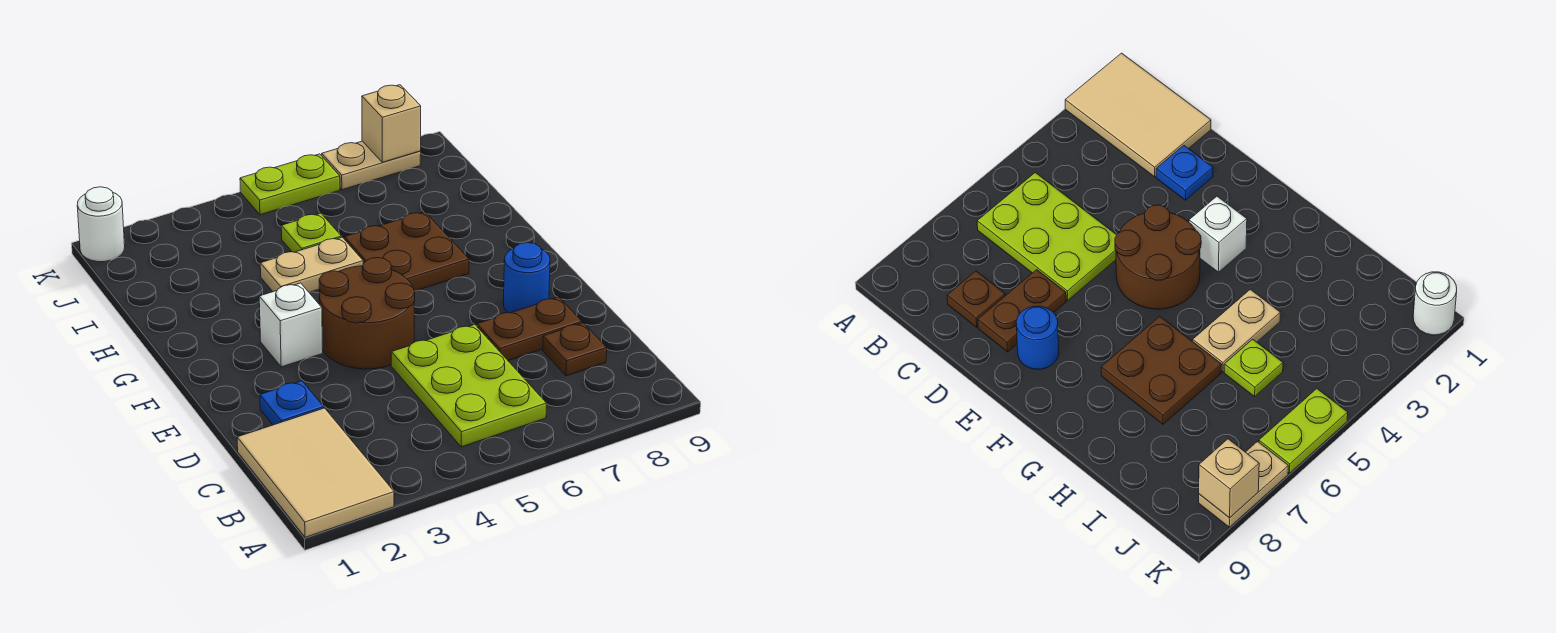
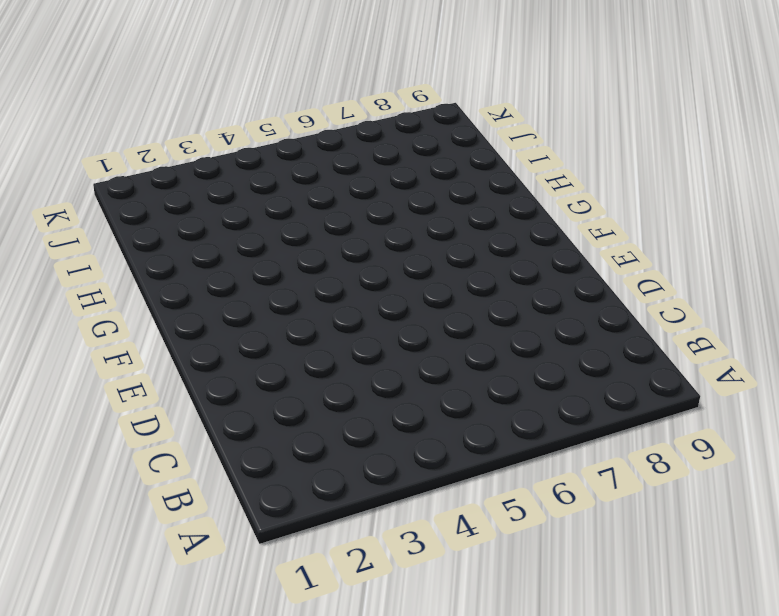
none -> tan 2x3 tile [237,408,394,537]
none -> lime 2x3 plate [391,324,547,447]
none -> brown 1x1 plate [543,323,607,376]

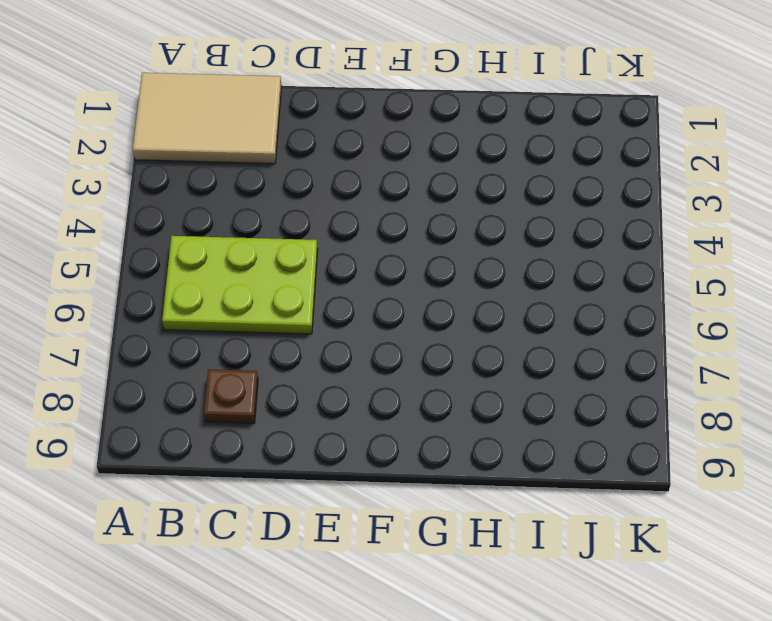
none -> blue 1x1 plate [260,381,324,425]
none -> brown 1x2 plate [477,297,582,360]
none -> brown 2x2 round brick [319,258,415,369]

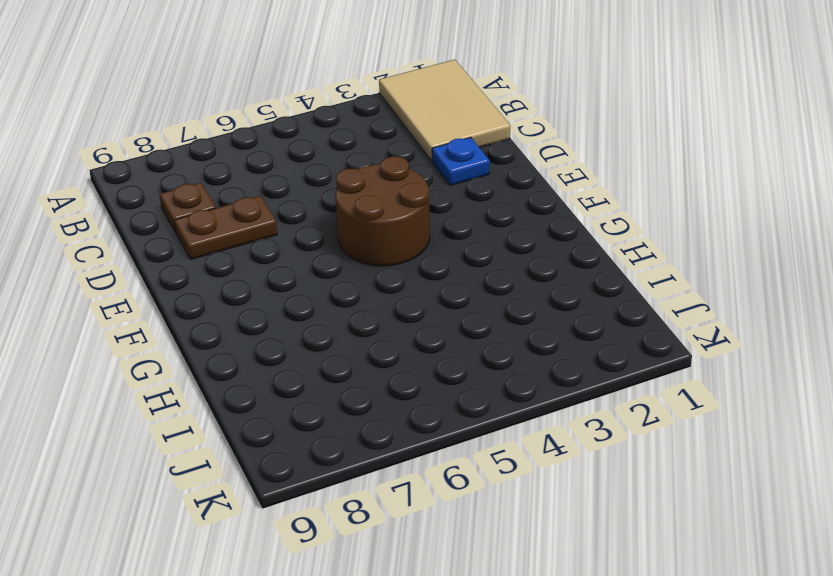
none -> lime 2x3 plate [391,324,547,447]
none -> blue 1x1 round brick [503,243,550,313]
none -> white 1x1 brick [259,283,323,367]

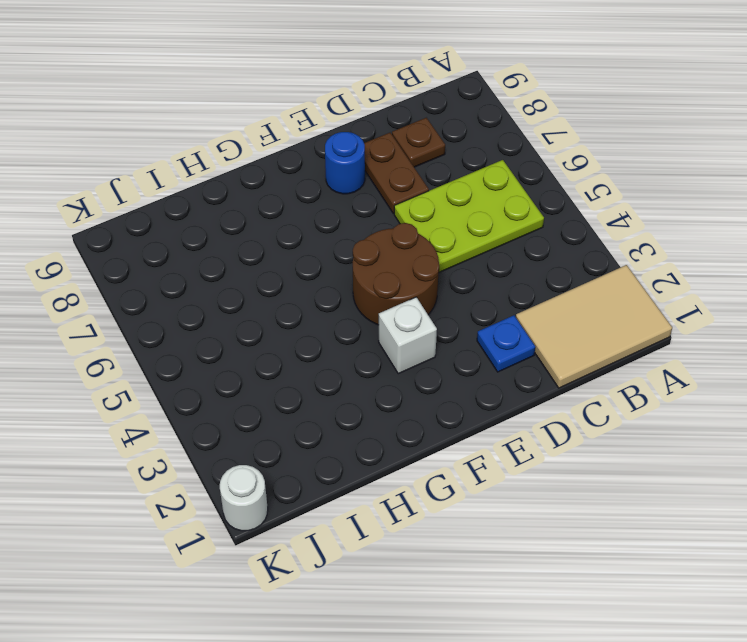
none -> brown 2x2 plate [344,212,469,291]
none -> tan 1x2 plate [260,237,363,293]
none -> lime 1x1 plate [281,213,341,252]

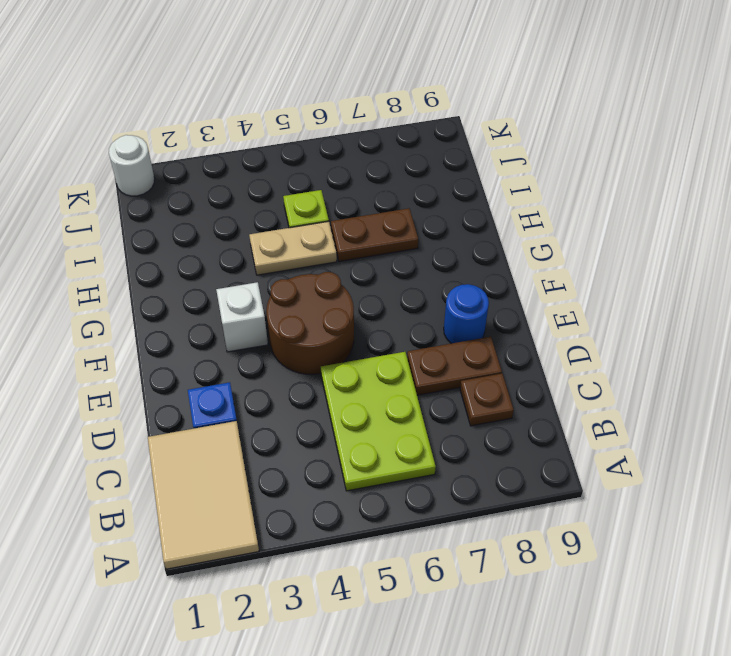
brown 1x2 plate [331,208,418,262] -> brown 2x2 plate [344,212,469,291]
none -> lime 1x2 plate [240,154,340,215]
none -> tan 1x2 plate [322,141,421,190]
none -> tan 1x1 brick [362,85,421,162]

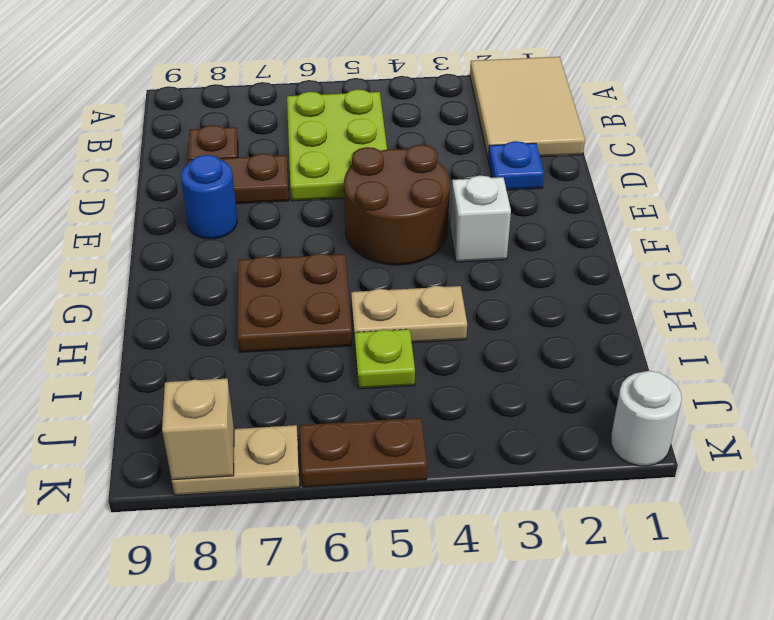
brown 1x2 plate [300,418,427,487] -> lime 1x2 plate [240,154,340,215]

